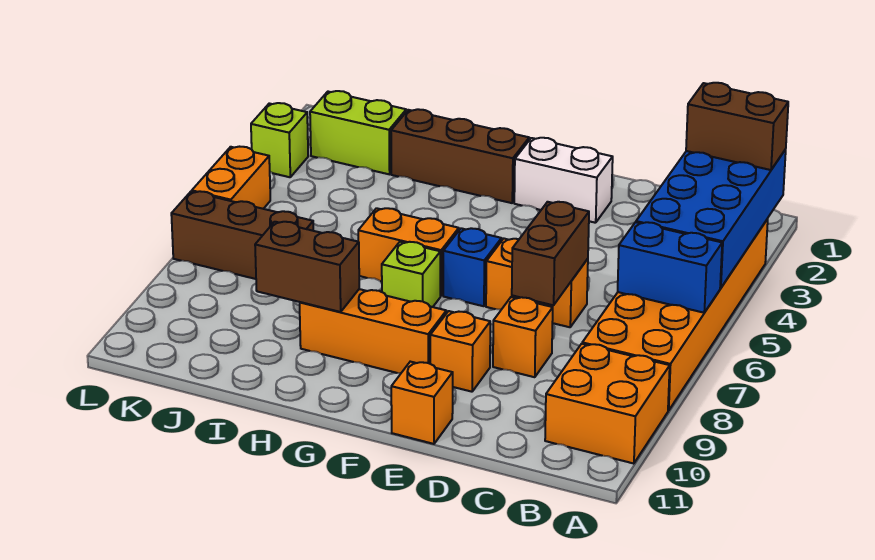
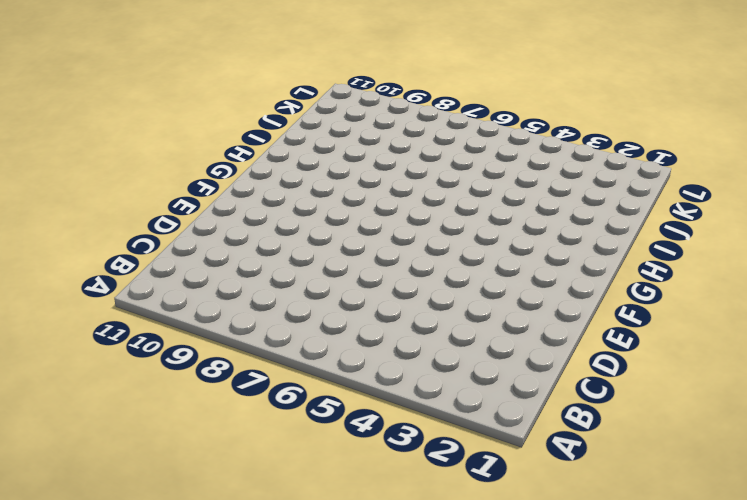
none -> orange 2x6 brick [582,219,768,411]
none -> orange 2x2 brick [545,344,670,464]
none -> orange 1x2 brick [486,239,588,327]

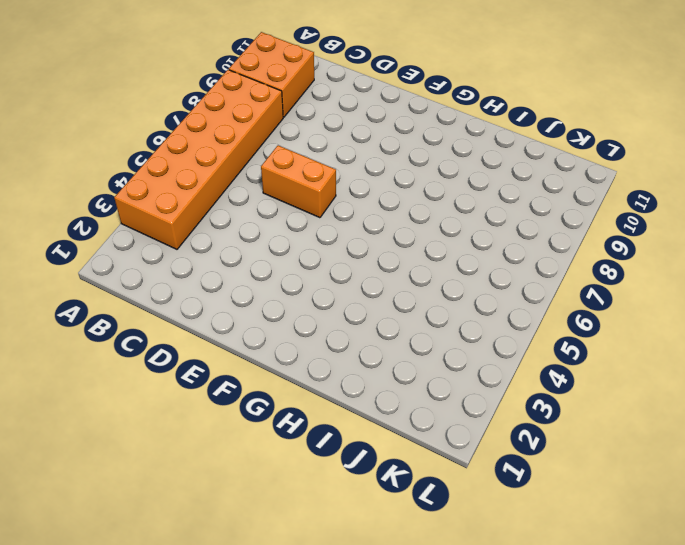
none -> orange 1x1 brick [493,297,553,377]
none -> white 1x2 brick [514,138,613,223]
none -> orange 1x1 brick [430,311,490,392]

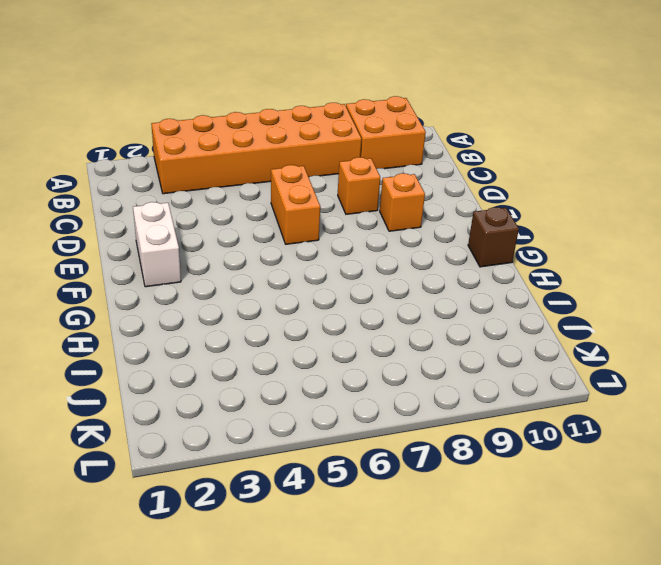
brown 1x1 brick [468,207,519,267] -> none
none -> orange 1x1 brick [391,362,453,444]
none -> blue 1x1 brick [443,228,502,306]
none -> orange 1x3 brick [300,289,446,373]

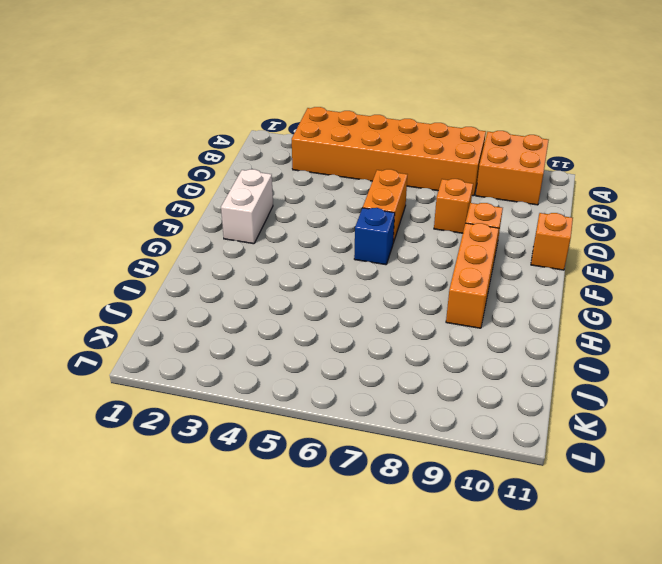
none -> brown 1x3 brick [391,109,529,203]
none -> orange 1x2 brick [358,208,459,296]
none -> lime 1x1 brick [382,242,440,307]

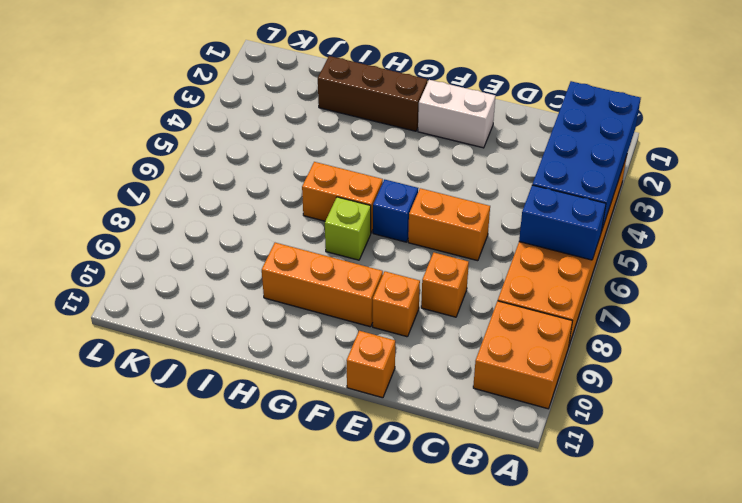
none -> lime 1x2 brick [310,91,406,174]
none -> brown 1x3 brick [171,191,313,279]
none -> lime 1x1 brick [251,103,308,177]

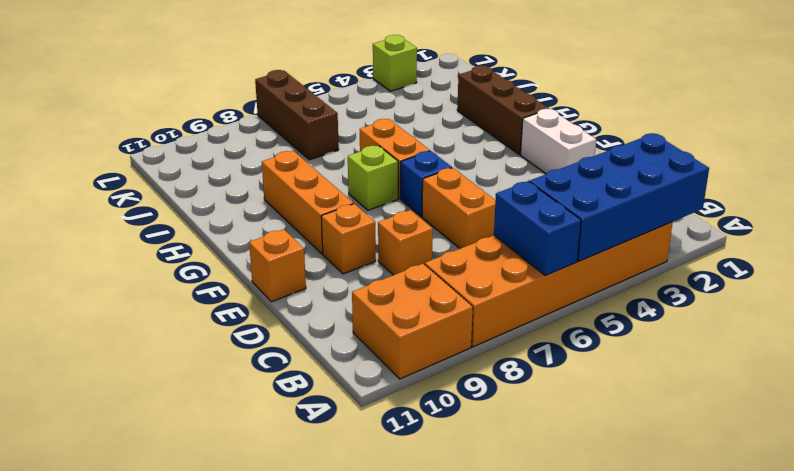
none -> lime 1x2 brick [310,91,406,174]
none -> orange 1x2 brick [192,147,270,209]
none -> brown 1x2 brick [512,202,589,305]

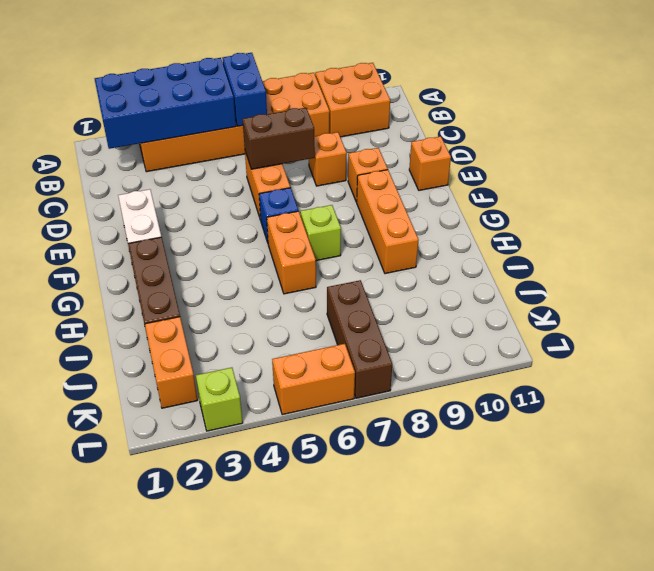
orange 1x2 brick [145,317,197,408] -> lime 1x2 brick [310,91,406,174]
none -> brown 1x2 brick [255,222,359,312]
none -> brown 1x2 brick [686,83,788,170]

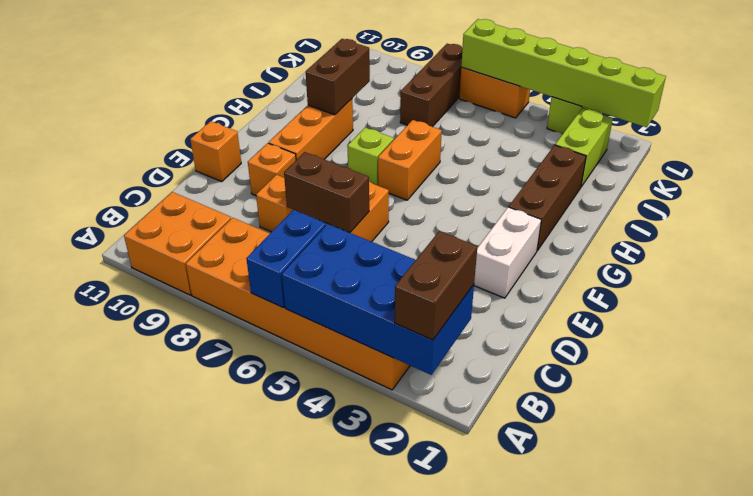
lime 1x6 brick [461,19,666,127] -> none
none -> blue 1x1 brick [443,228,502,306]

